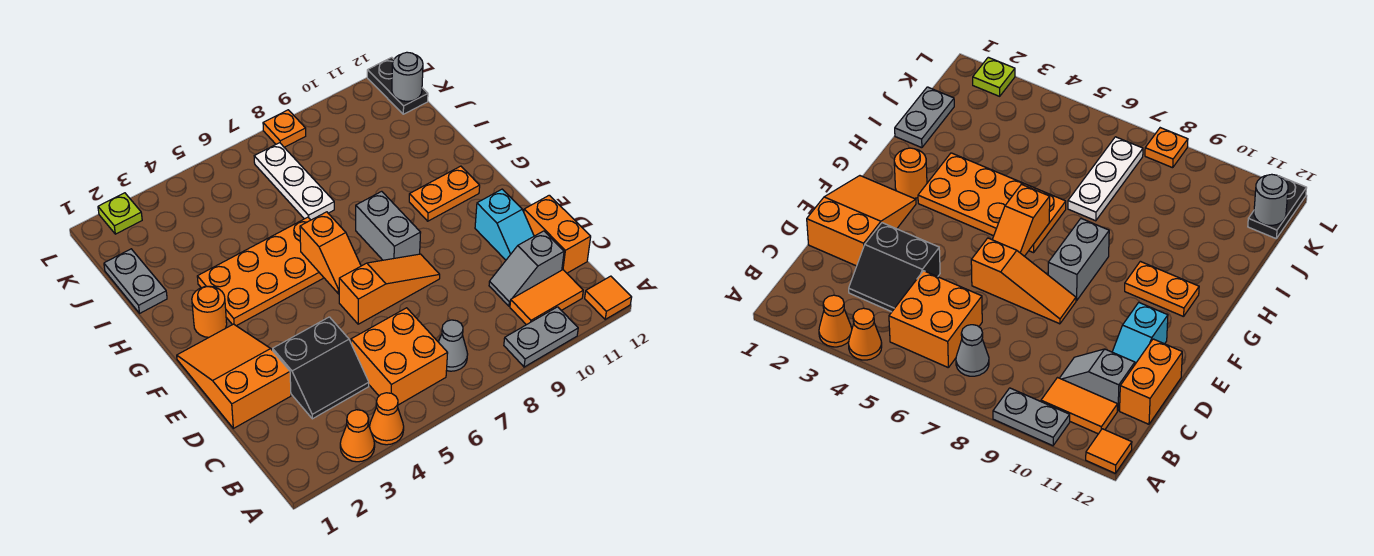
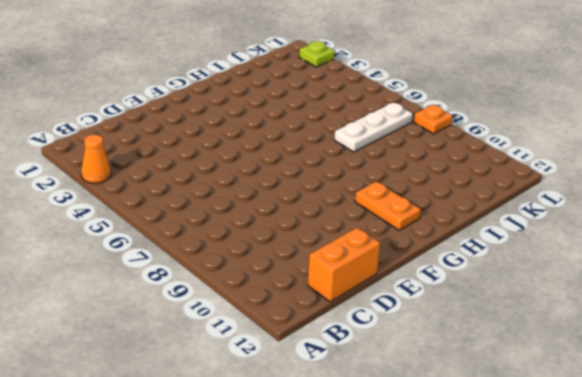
none -> orange 1x1 cone [370,393,404,445]
none -> grey 1x2 plate [504,307,578,367]
none -> orange 1x1 tile [585,276,632,319]

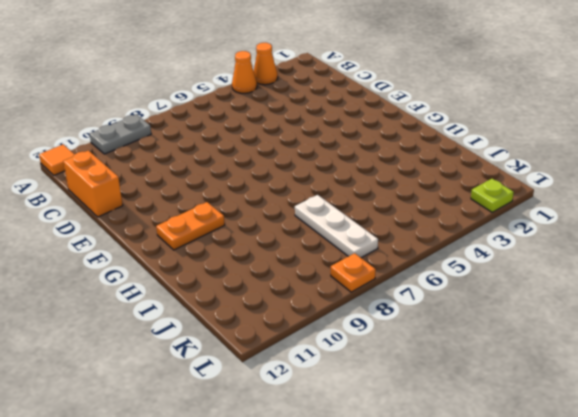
none -> orange 2x2 brick [351,308,448,405]
none -> grey 1x1 cone [439,320,468,371]
none -> orange 1x2 tile [510,270,583,325]

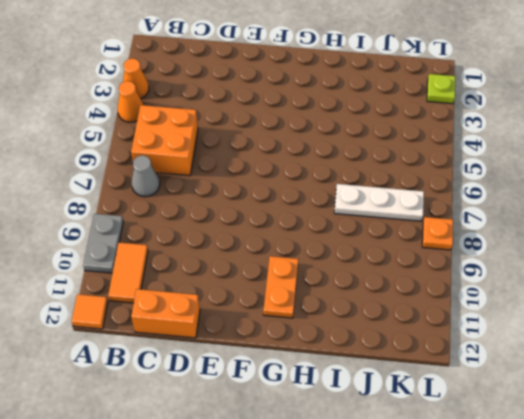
none -> black 2x2 slope [273,317,369,419]
none -> grey 1x2 slope [489,231,564,306]
none -> orange 2x3 slope [177,324,291,428]

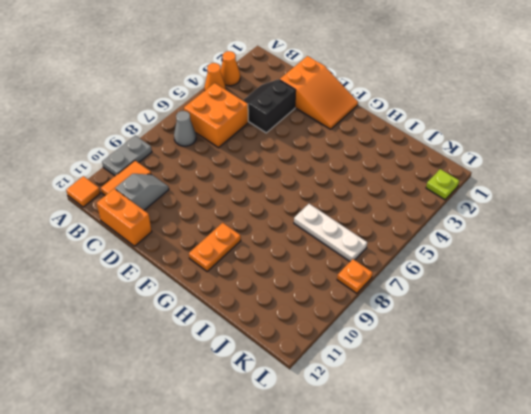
none -> cyan 1x2 slope [475,189,534,260]
none -> orange 1x3 slope [339,254,440,324]
none -> grey 1x2 brick [356,191,421,260]

